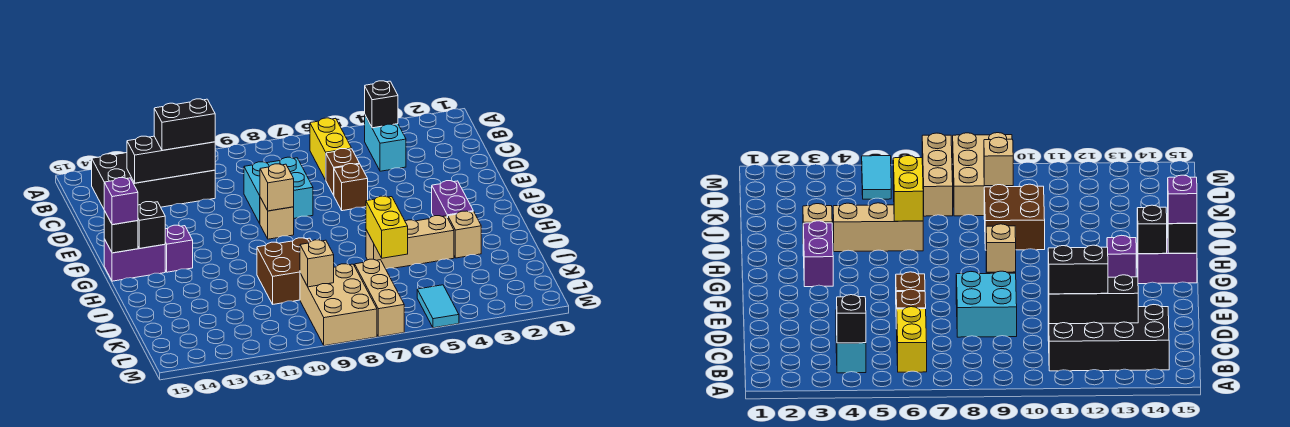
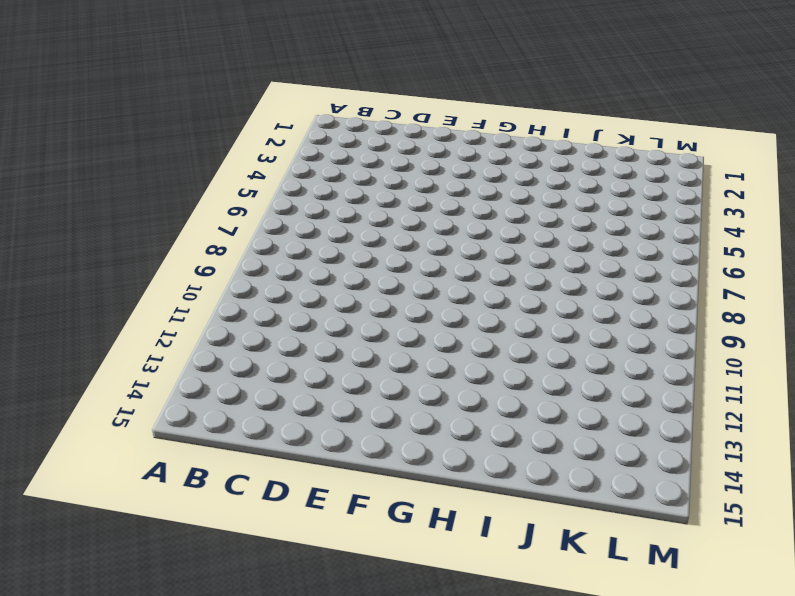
none -> cyan 1x2 brick [365,116,406,171]
none -> yellow 1x2 brick [310,118,352,180]
none -> black 2x4 brick [92,153,215,209]

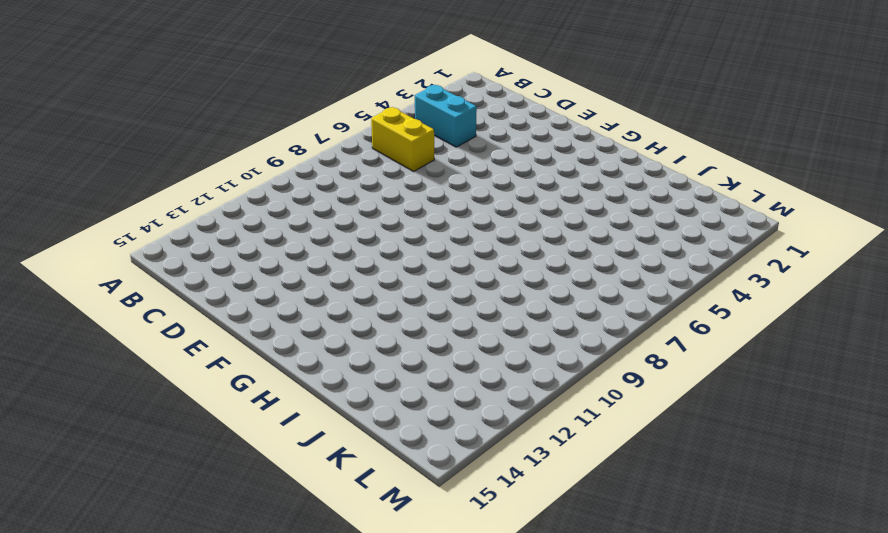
none -> black 2x4 brick [92,153,215,209]
none -> brown 1x1 brick [326,149,360,195]
none -> cyan 2x2 brick [244,157,313,223]

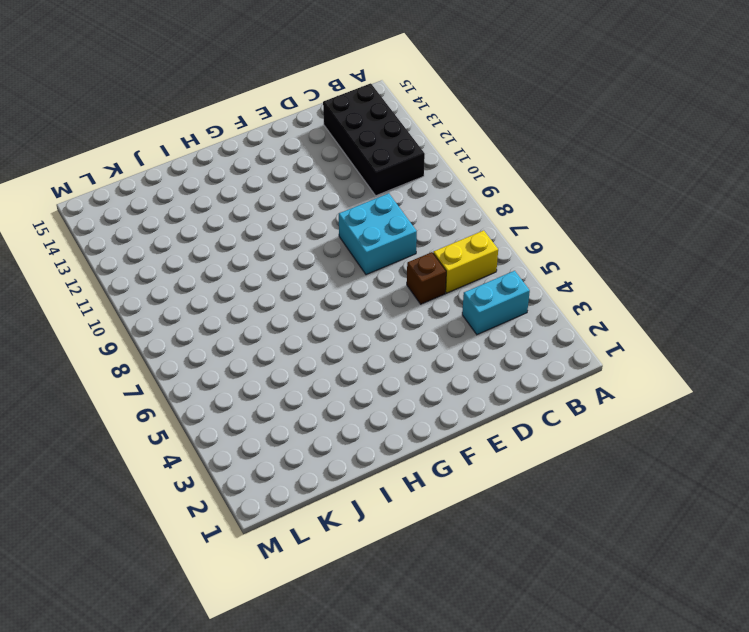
none -> brown 1x1 brick [334,164,368,211]
none -> tan 1x1 brick [260,197,294,239]
none -> purple 1x2 brick [432,181,473,217]

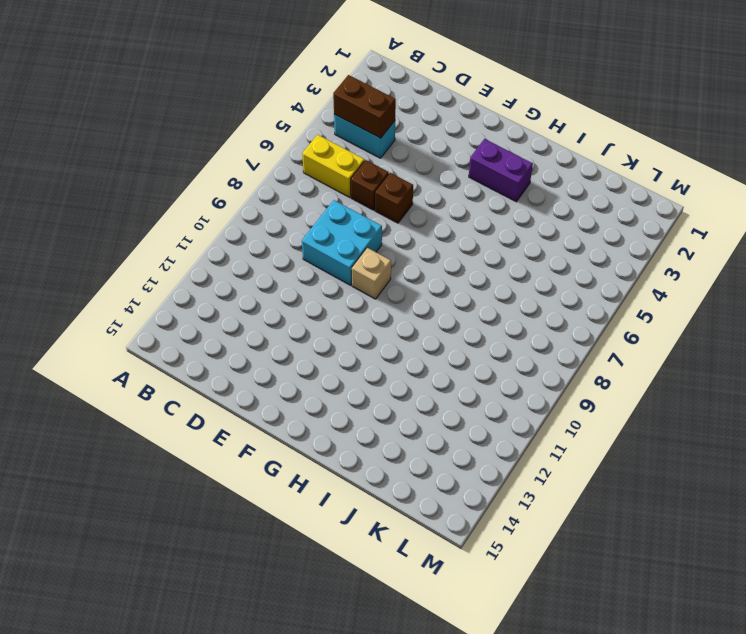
brown 1x2 brick [333,75,396,138] -> black 1x1 brick [365,81,398,128]
none -> black 2x4 brick [92,153,215,209]
none -> purple 1x1 brick [165,225,193,272]
none -> purple 1x2 brick [104,239,165,281]

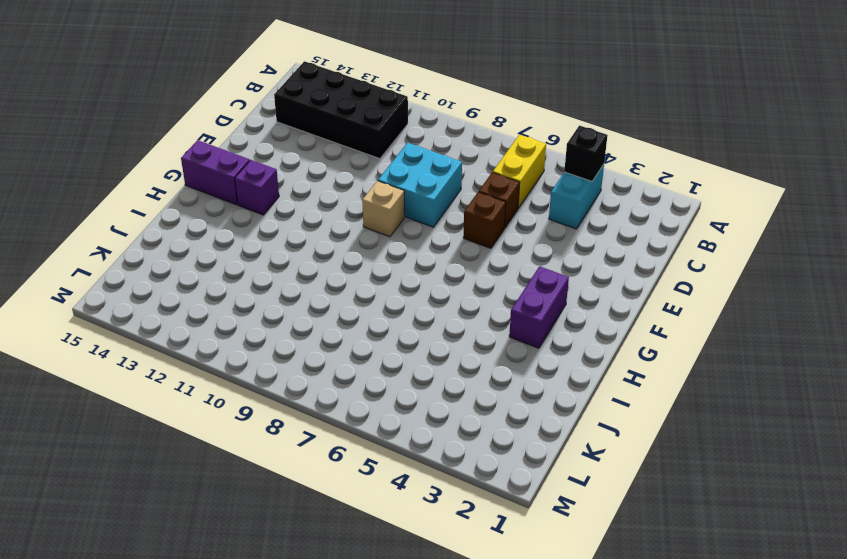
none -> tan 1x1 brick [448,211,481,258]
none -> tan 1x3 brick [366,216,454,269]
none -> brown 2x2 brick [257,238,311,304]

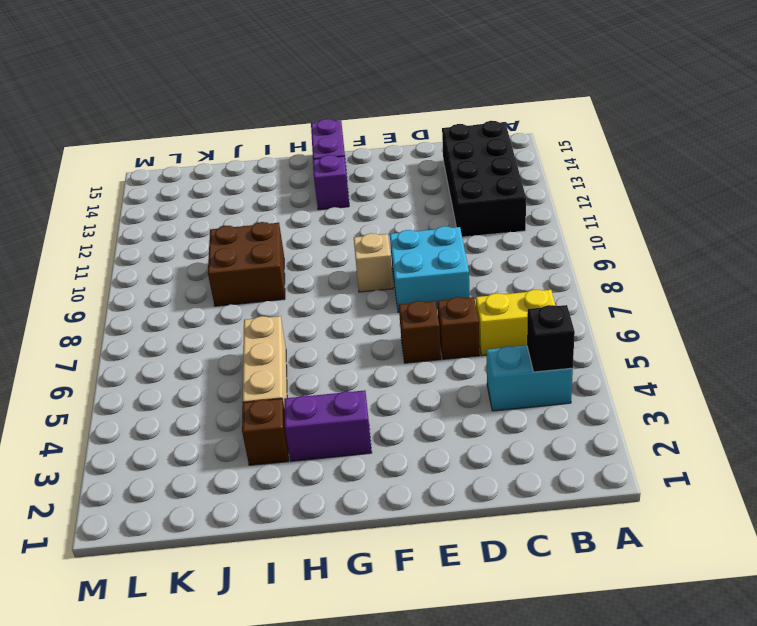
brown 1x1 brick [242,399,289,465] -> tan 1x1 brick [448,211,481,258]
none -> tan 1x3 brick [355,259,404,337]
none -> tan 2x3 brick [300,264,377,346]
none -> cyan 1x2 tile [417,285,459,328]

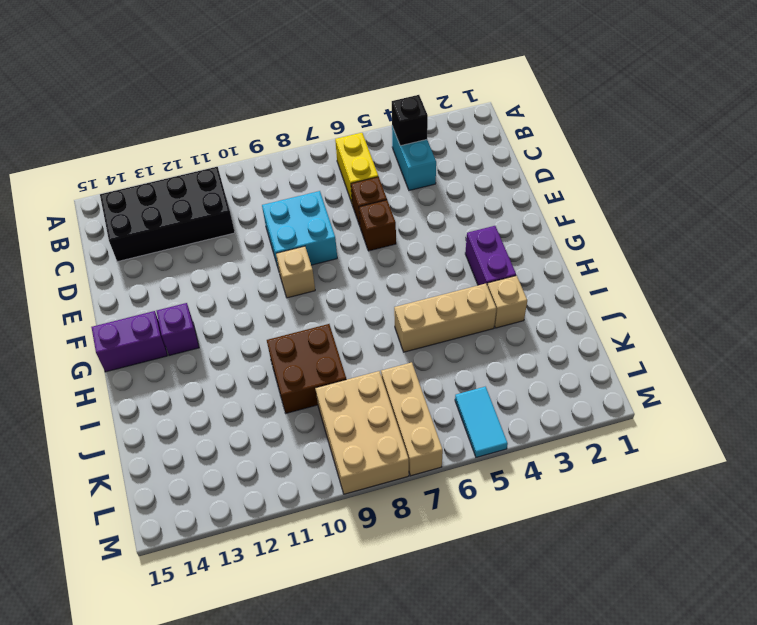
none -> black 1x3 brick [127,136,215,183]
none -> tan 1x1 brick [260,164,294,211]
none -> black 1x1 brick [138,202,165,248]

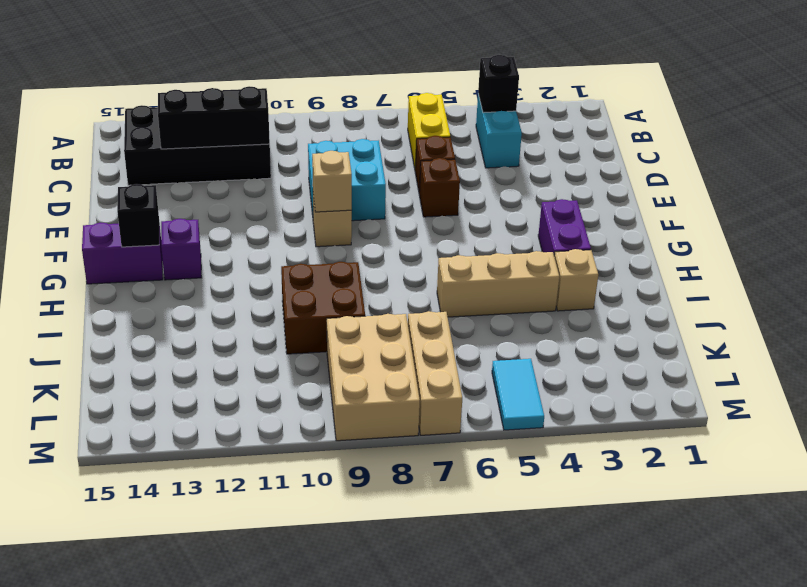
none -> black 1x1 brick [104,211,138,253]
none -> yellow 1x2 brick [366,196,408,258]
none -> tan 1x1 brick [300,240,334,287]

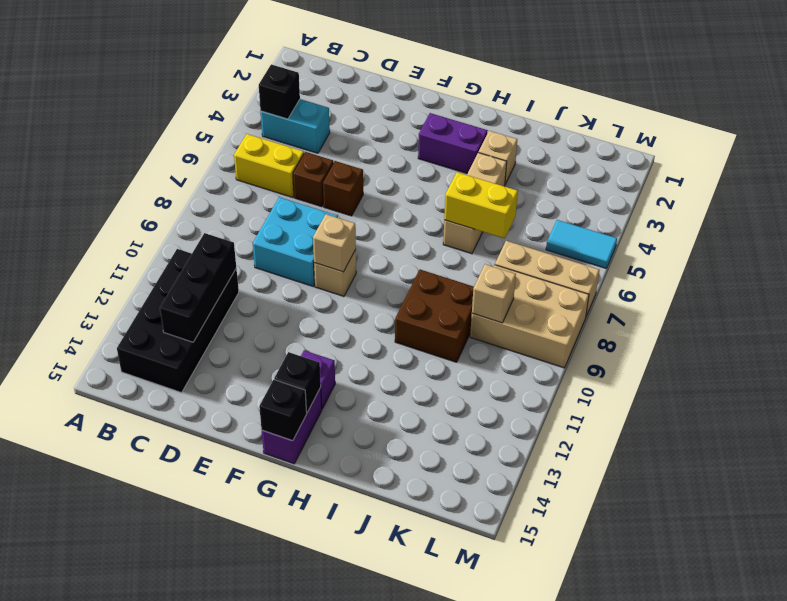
none -> black 1x2 brick [154,99,215,150]
none -> purple 1x1 brick [104,178,138,225]

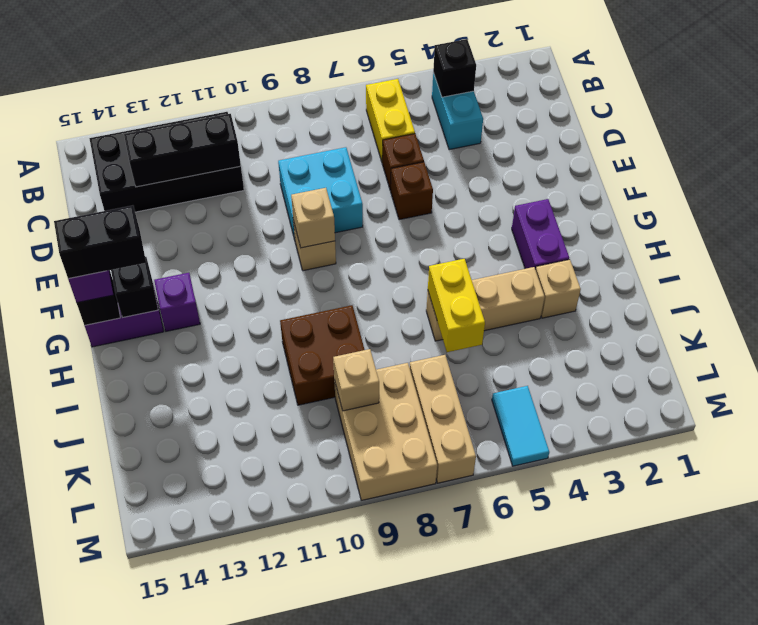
black 1x2 brick [54,205,146,279] -> black 1x2 brick moved to [154,99,215,150]

